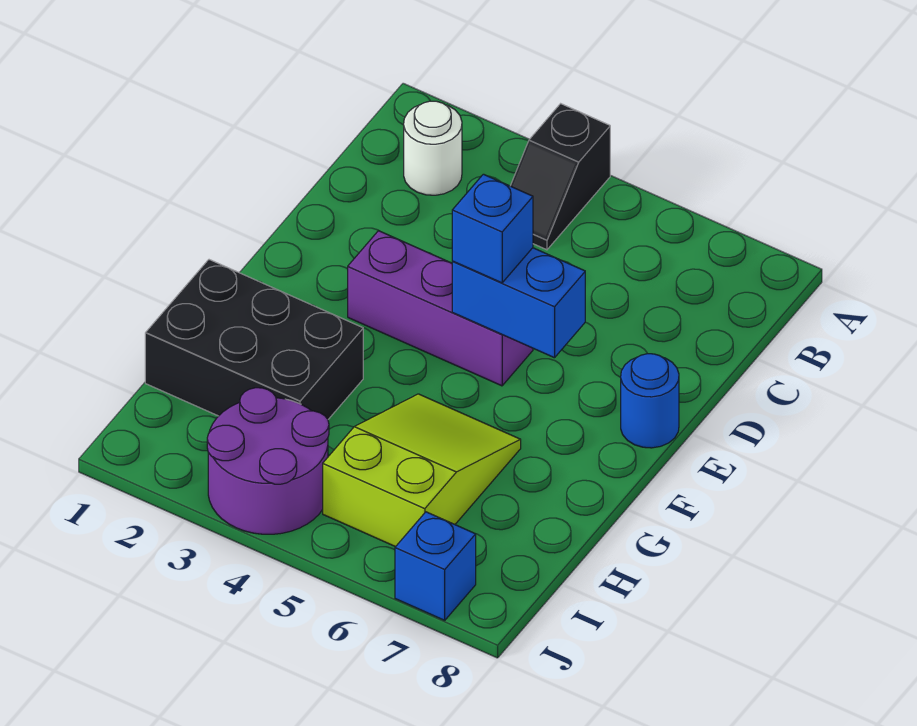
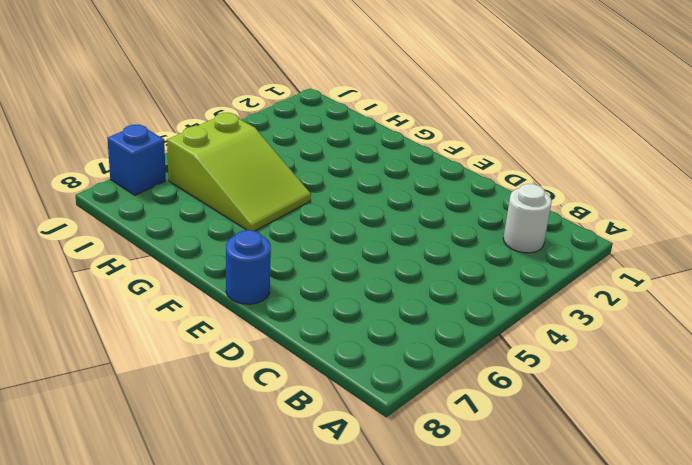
none -> black 1x2 slope [511,104,610,250]
none -> purple 1x3 brick [348,231,533,386]

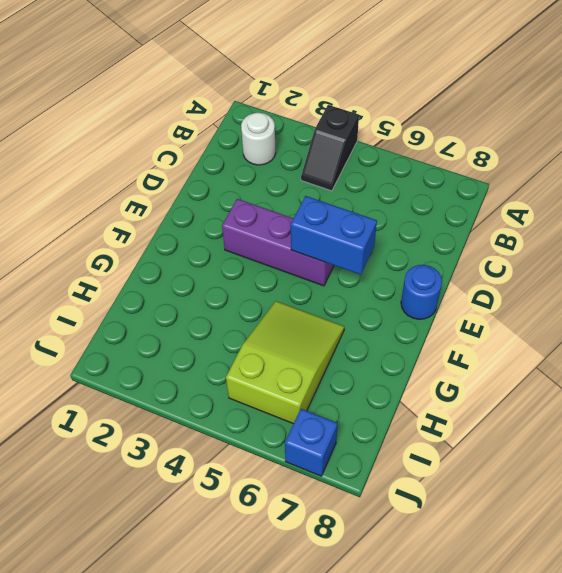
none -> black 2x3 brick [145,260,363,419]
none -> purple 2x2 round brick [207,388,329,534]

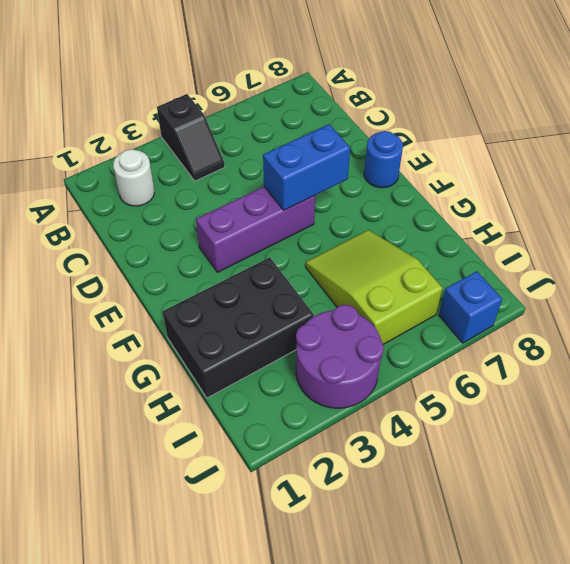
none -> blue 1x1 brick [452,174,533,283]

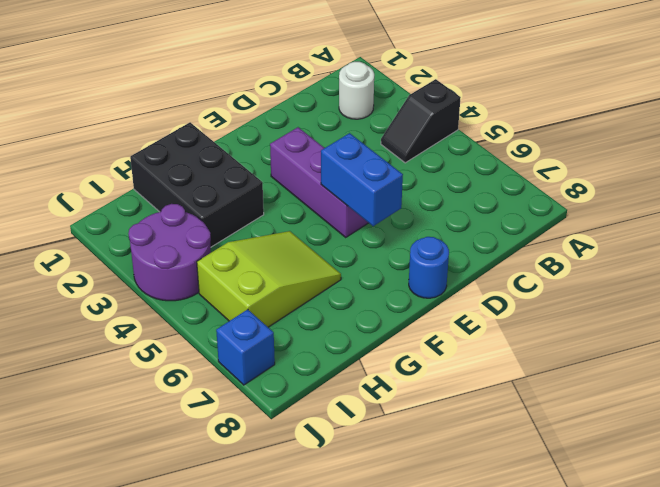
none -> blue 1x1 brick [452,174,533,283]

